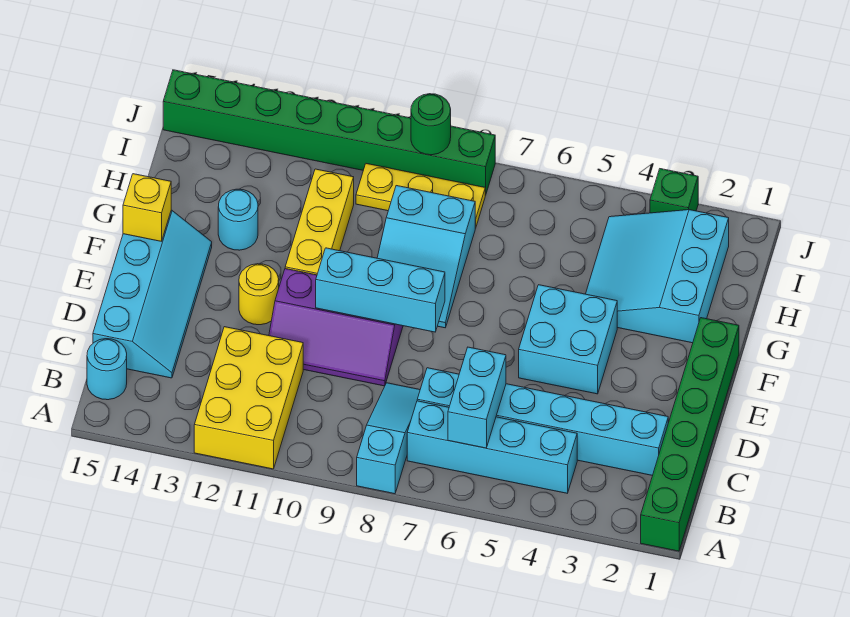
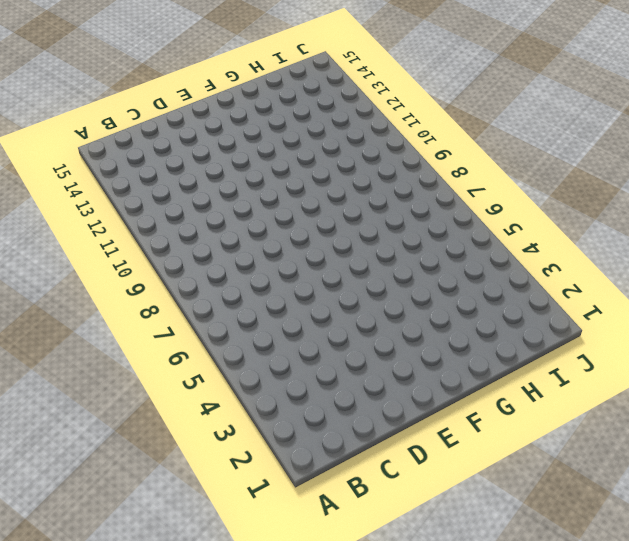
none -> green 1x6 brick [641,318,739,551]
none -> cyan 1x3 slope [357,383,420,494]
none -> yellow 2x3 brick [194,327,303,469]

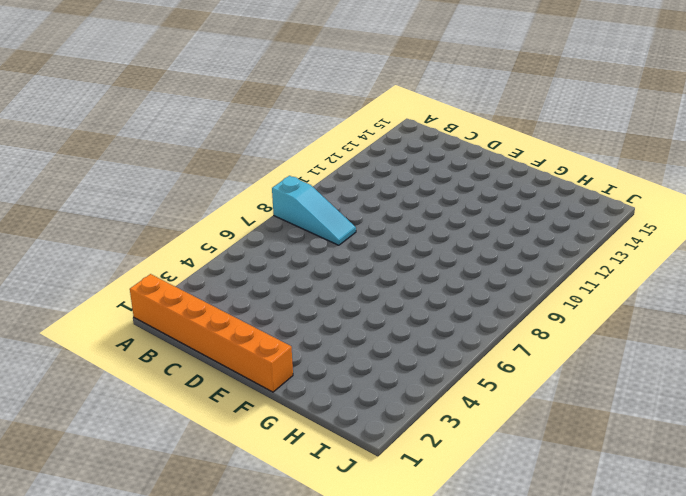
orange 1x6 brick [130,274,293,392] -> green 1x6 brick [641,318,739,551]
none -> yellow 2x3 brick [194,327,303,469]
none -> cyan 1x4 brick [407,401,577,493]
none -> cyan 1x1 round brick [87,339,127,400]

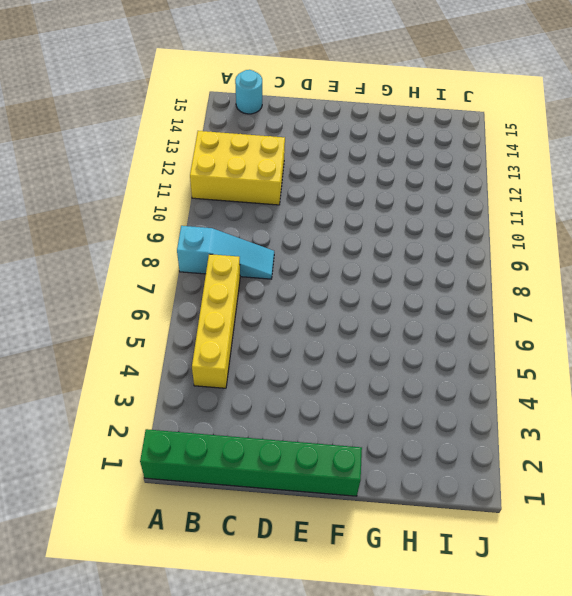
yellow 1x4 brick [192,254,240,388] -> cyan 1x4 brick [407,401,577,493]
none -> cyan 1x6 brick [417,368,668,476]
none -> cyan 2x4 slope [93,210,212,378]
none -> purple 2x3 slope [269,269,403,386]

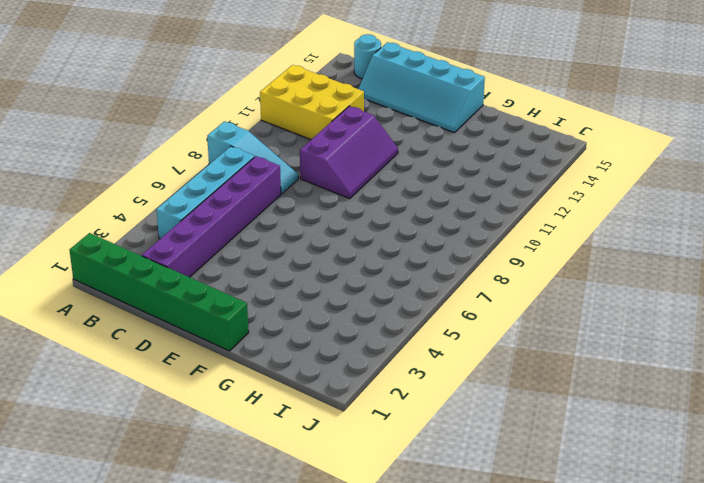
purple 1x6 brick [142,156,281,277] -> cyan 1x6 brick [417,368,668,476]
purple 2x3 slope [300,106,398,199] -> purple 2x3 slope turned to [269,269,403,386]
none -> cyan 2x2 brick [519,285,617,394]
none -> yellow 1x1 round brick [239,264,279,325]
none -> cyan 2x3 slope [377,186,475,328]

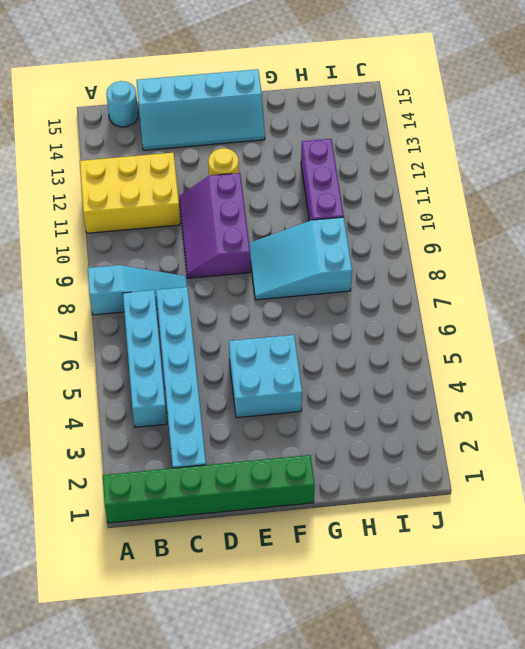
purple 1x3 brick [301,139,344,221] -> yellow 1x3 brick [285,169,354,275]
none -> cyan 3x3 slope [586,210,729,343]
none -> cyan 1x1 round brick [218,189,258,250]
none -> yellow 1x3 plate [356,164,485,228]

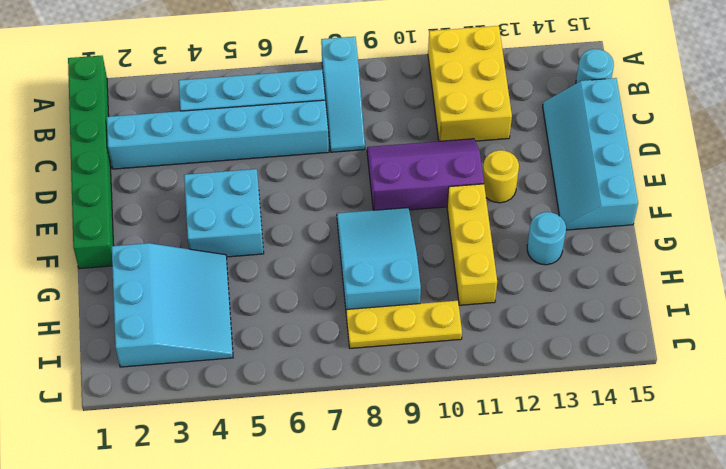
none -> green 1x1 brick [650,169,698,213]
none -> green 1x8 brick [163,70,495,195]
none -> cyan 1x2 brick [448,347,506,448]

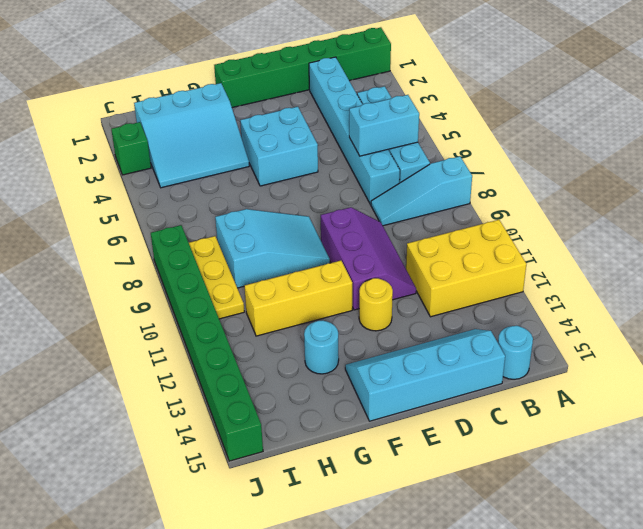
none -> cyan 1x3 brick [316,248,445,332]
none -> yellow 1x1 brick [123,174,171,241]
none -> green 1x1 round brick [411,94,451,155]

